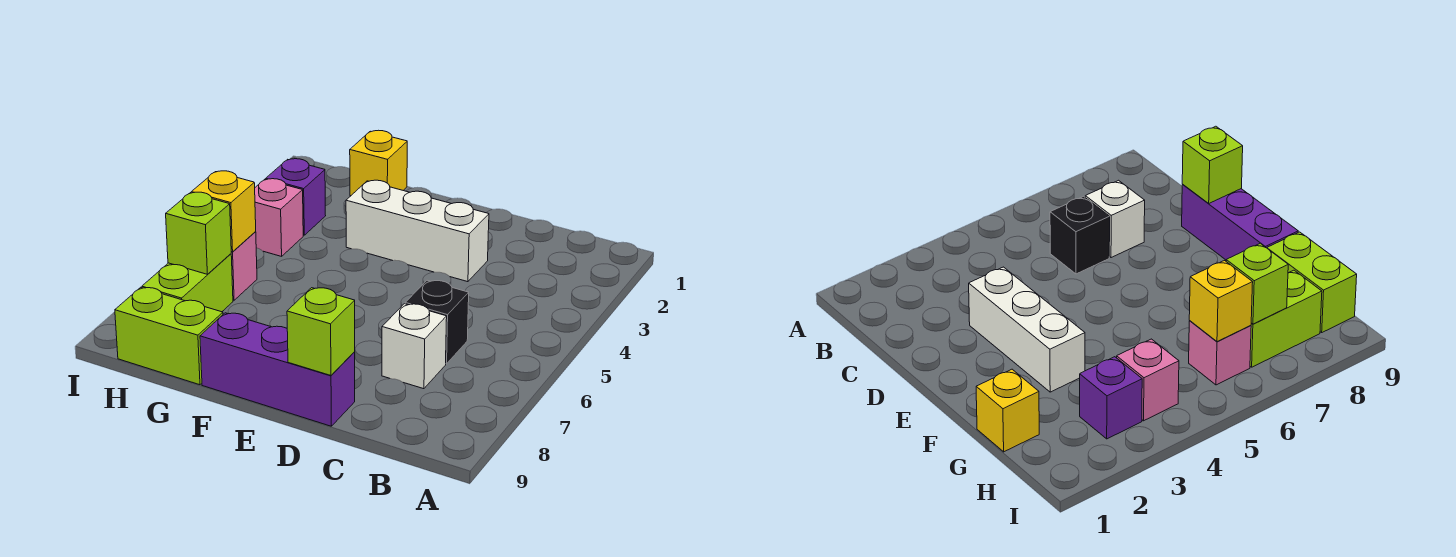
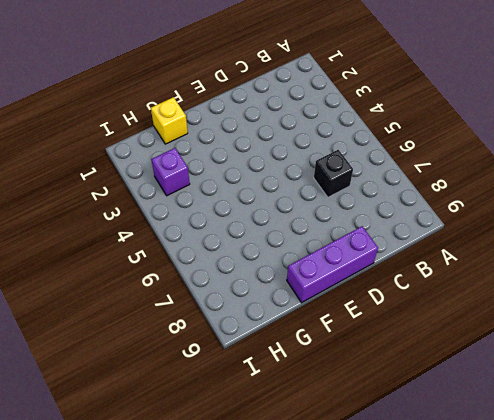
none -> white 1x1 brick [382,304,447,389]
none -> white 1x3 brick [346,180,489,282]
none -> lime 1x2 brick [115,287,223,385]

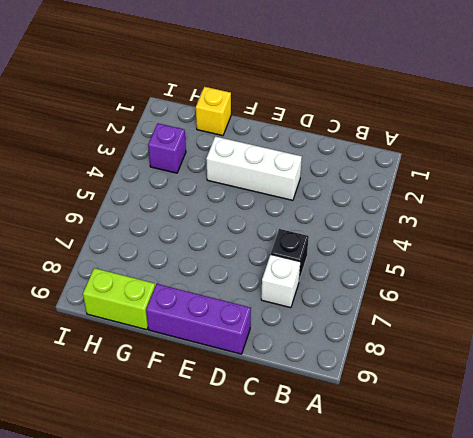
none -> pink 1x1 brick [255,179,303,256]
none -> pink 1x1 brick [231,232,257,300]
none -> lime 1x2 brick [142,254,233,312]

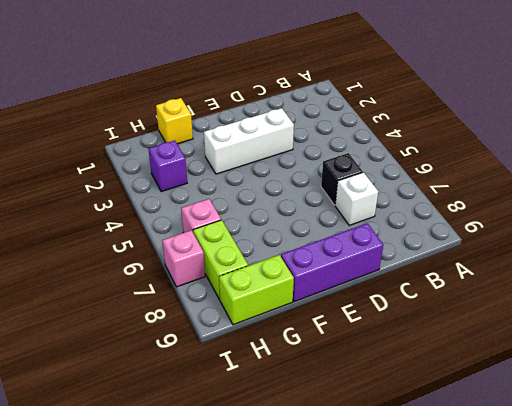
pink 1x1 brick [162,230,205,287] -> pink 1x1 brick moved to [255,179,303,256]
none -> lime 1x1 brick [287,288,355,375]
none -> yellow 1x1 brick [191,171,256,252]
none -> lime 1x1 brick [166,192,231,274]

